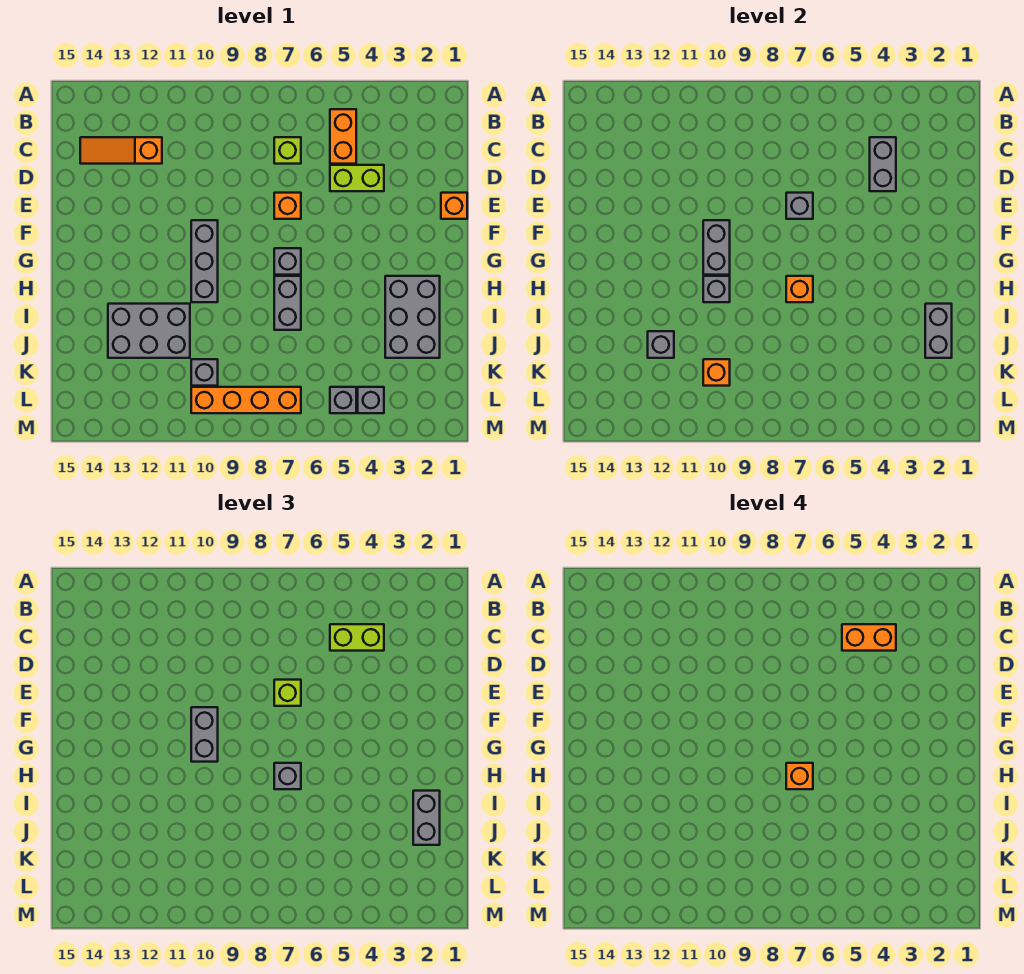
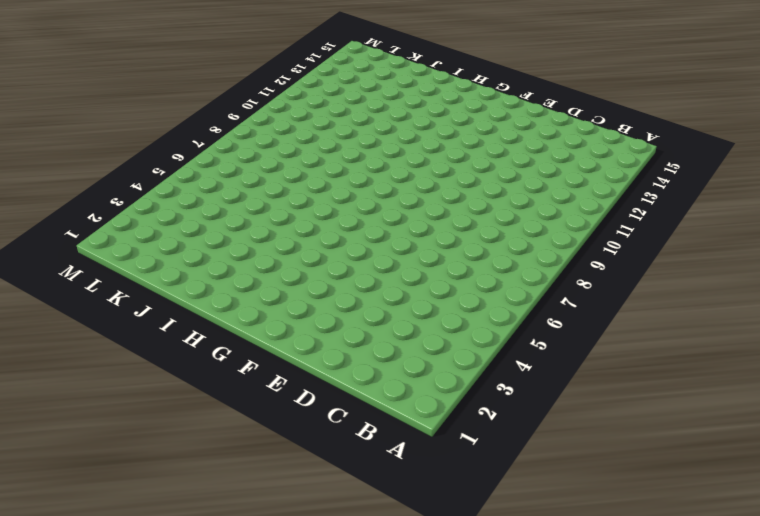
none -> orange 1x2 brick [330,109,356,164]
none -> lime 1x1 brick [274,137,301,164]
none -> orange 1x3 slope [80,137,162,164]
none -> lime 1x2 brick [330,165,384,191]

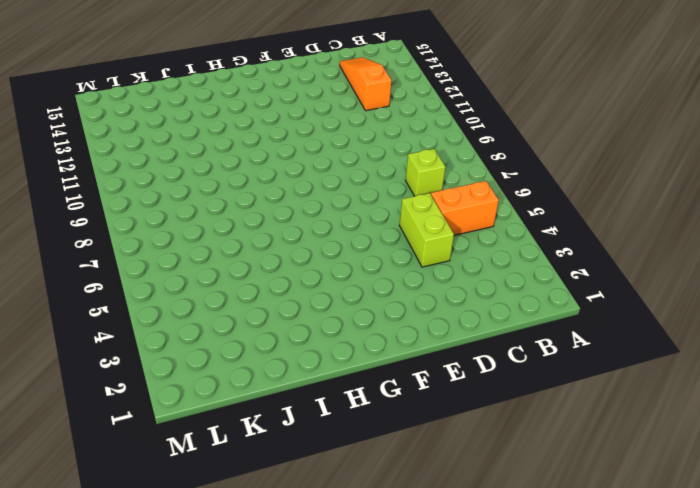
none -> orange 1x1 brick [441,193,467,219]
none -> orange 1x1 brick [274,193,301,219]
none -> grey 1x3 brick [191,220,218,302]
none -> grey 1x1 brick [274,248,301,275]

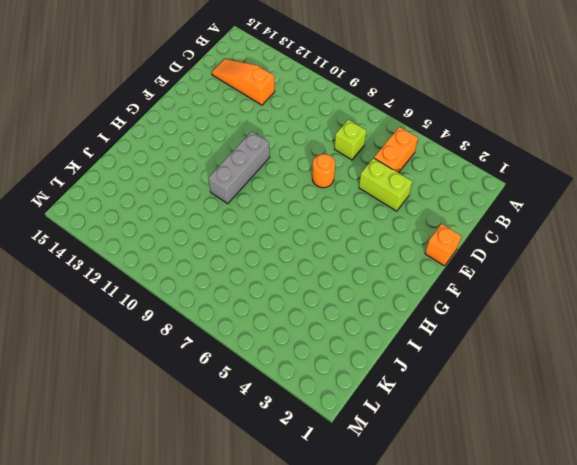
orange 1x1 round brick [312,154,335,188] -> orange 1x1 brick [274,193,301,219]
none -> grey 1x1 brick [274,248,301,275]
none -> grey 2x3 brick [385,276,440,358]
none -> grey 1x2 brick [274,276,301,330]
none -> grey 2x3 brick [108,304,190,358]

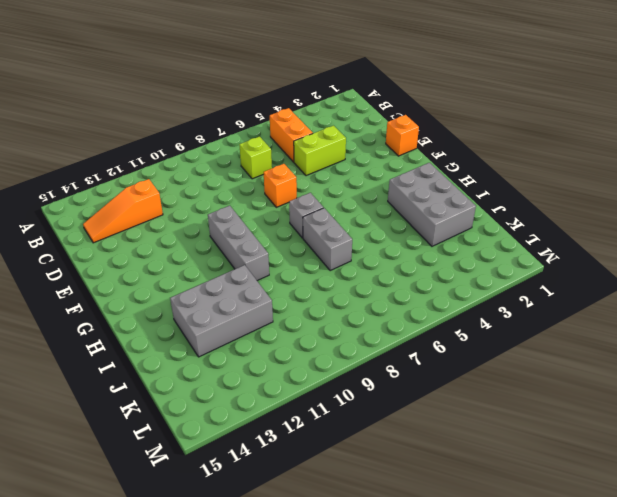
none -> grey 1x1 brick [191,359,218,386]
none -> grey 1x1 brick [358,387,384,413]
none -> grey 1x1 brick [330,387,356,413]
none -> orange 1x4 brick [191,387,301,413]

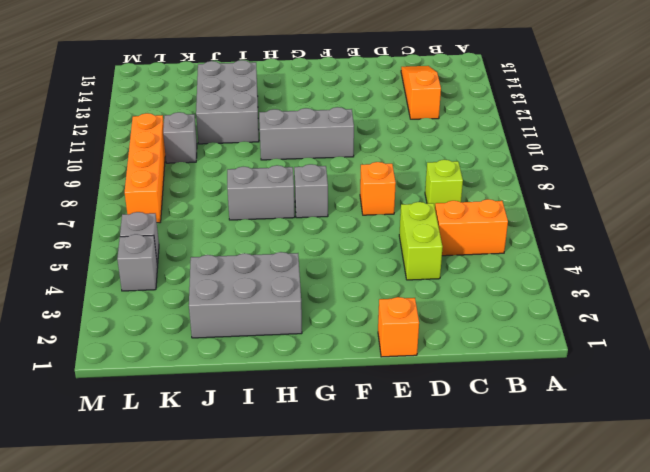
none -> grey 1x2 brick [870,137,896,191]
none -> grey 1x1 brick [786,193,813,219]
none -> grey 1x2 brick [703,220,730,275]
none -> orange 1x1 brick [786,276,813,302]

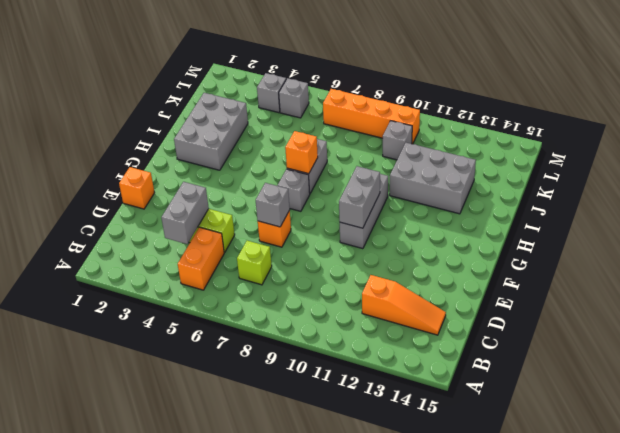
none -> grey 1x1 brick [703,276,730,302]
none -> grey 1x2 brick [925,304,952,358]
none -> grey 1x1 brick [648,331,674,358]
none -> orange 1x1 brick [703,359,730,386]

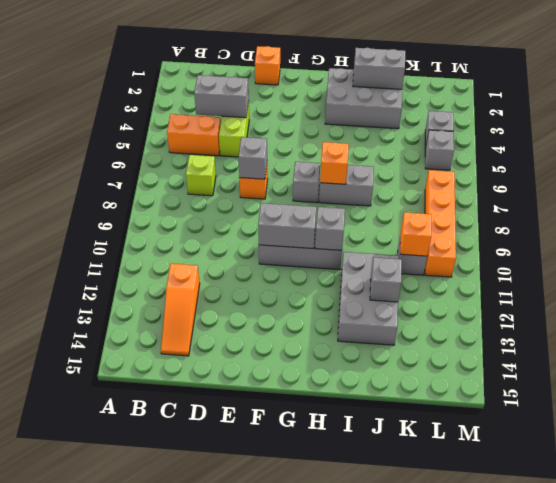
none -> lime 1x2 brick [330,624,384,651]
none -> lime 1x1 brick [274,680,301,706]
none -> grey 1x2 brick [191,707,218,762]
none -> grey 1x1 brick [274,763,301,789]

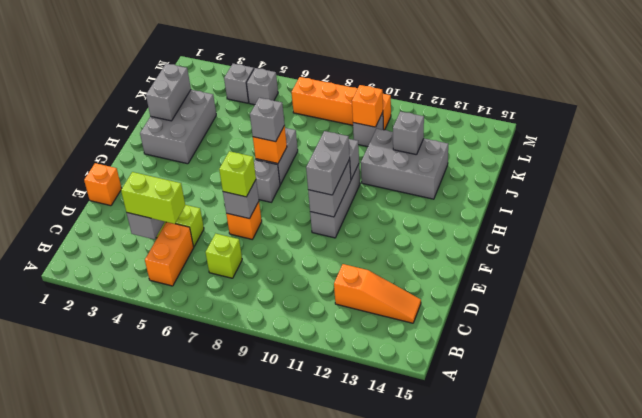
none -> grey 1x2 brick [413,791,440,845]
none -> orange 1x2 brick [842,624,896,651]
none -> orange 1x1 brick [786,763,813,789]

